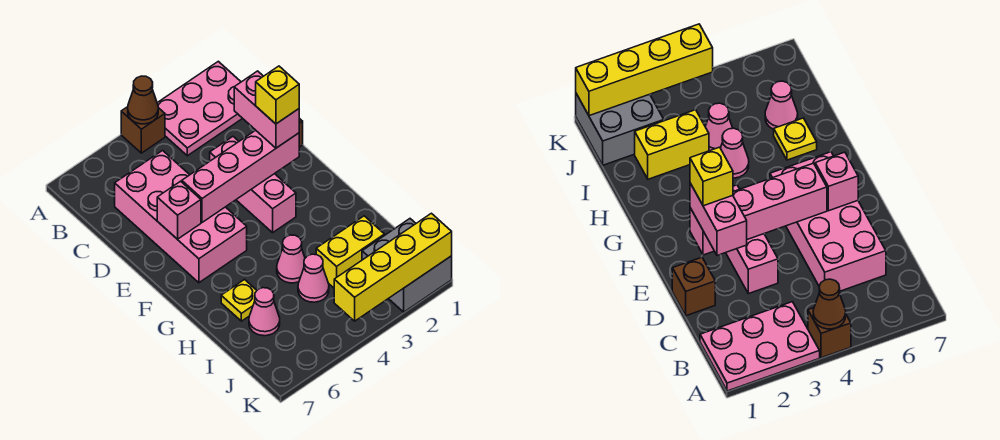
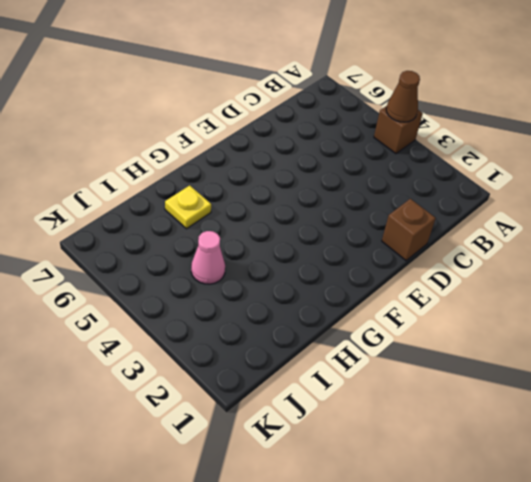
none -> pink 2x3 plate [157,61,243,156]
none -> pink 2x4 brick [115,150,247,283]
none -> pink 1x3 brick [210,137,296,233]

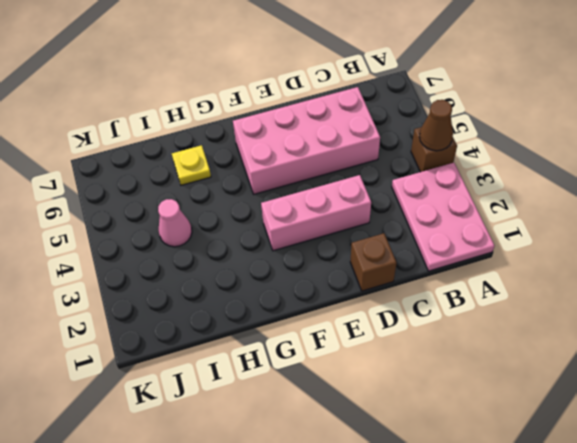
none -> pink 1x1 cone [277,235,305,283]
none -> yellow 1x2 brick [316,216,384,288]
none -> pink 1x1 cone [249,288,280,336]

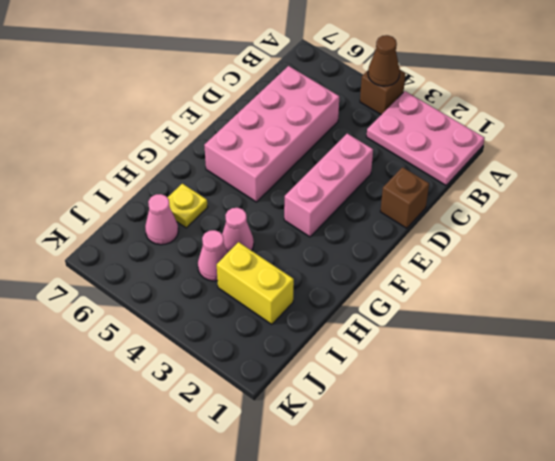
none -> grey 2x2 brick [362,219,452,312]
none -> pink 1x4 brick [182,130,299,222]
none -> pink 1x1 brick [157,181,201,239]

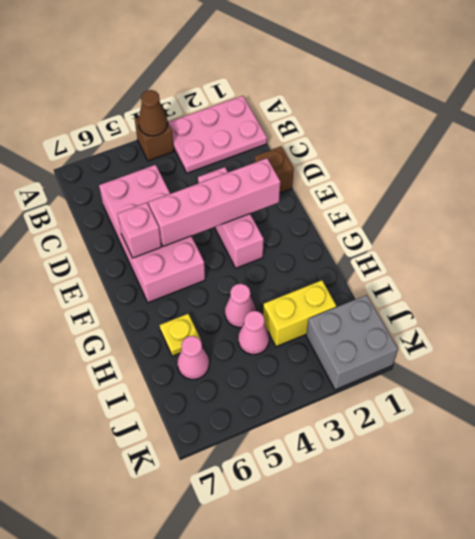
none -> yellow 1x4 brick [334,213,452,321]
none -> pink 1x2 brick [234,71,299,148]
none -> yellow 1x1 brick [256,66,299,124]

